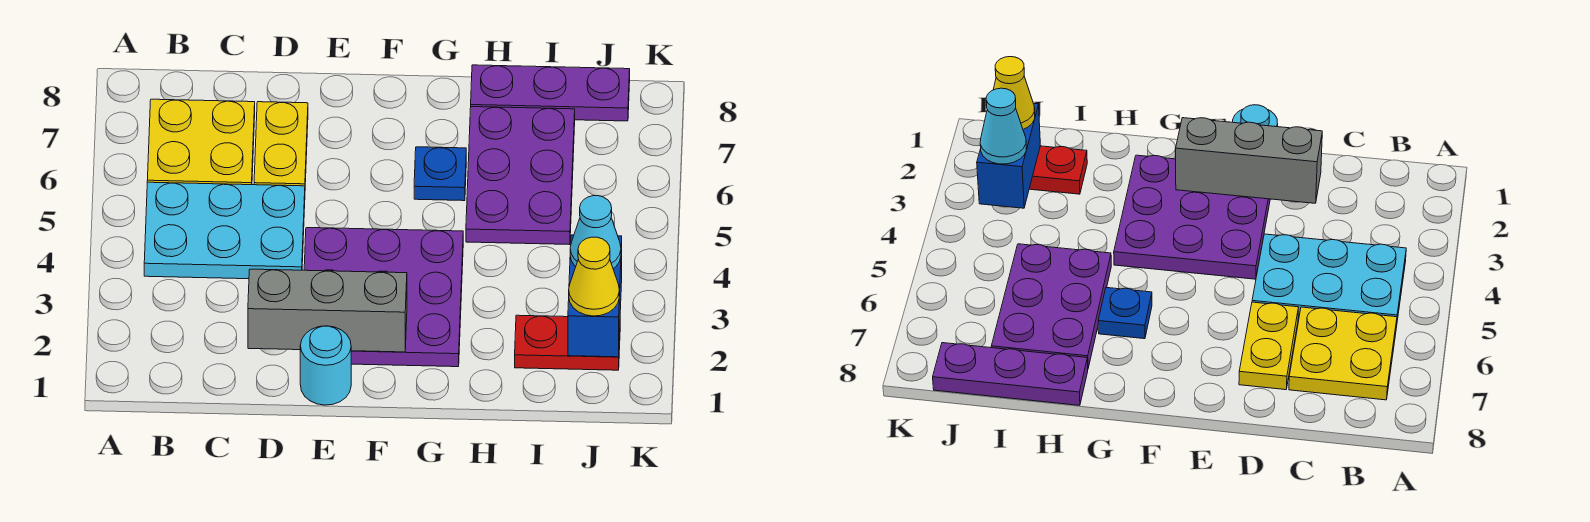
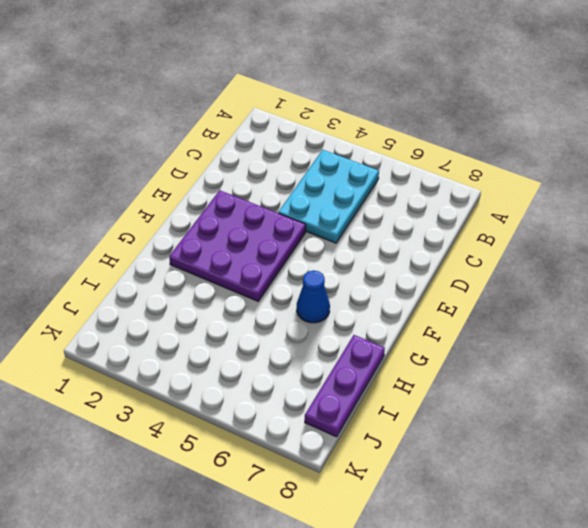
blue 1x1 cone [297,270,330,323] -> blue 1x1 plate [414,147,466,201]
none -> yellow 2x2 plate [147,99,255,185]
none -> yellow 1x2 plate [254,102,308,186]
none -> cyan 1x1 round brick [300,326,351,405]

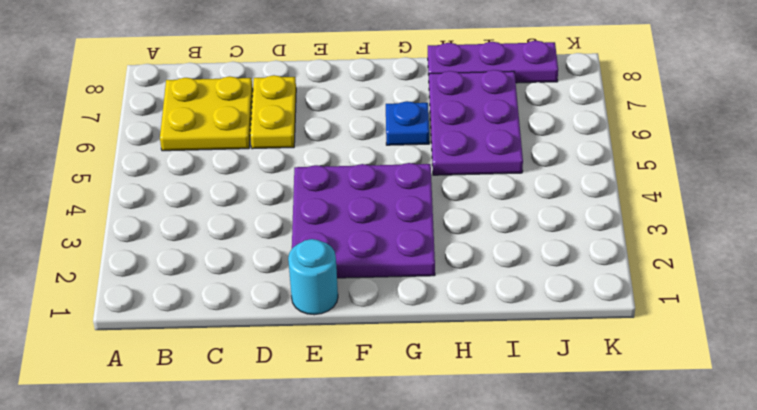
none -> cyan 2x3 plate [144,182,305,279]
none -> red 1x2 plate [515,315,620,370]
none -> grey 1x3 brick [248,269,407,352]

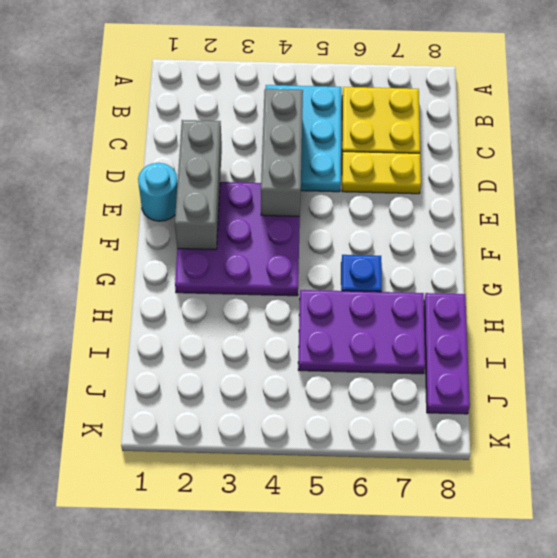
grey 1x3 brick [261,89,303,216] -> none
none -> red 1x2 plate [515,315,620,370]
none -> blue 1x2 brick [568,235,622,357]
none -> yellow 1x1 cone [569,237,619,316]

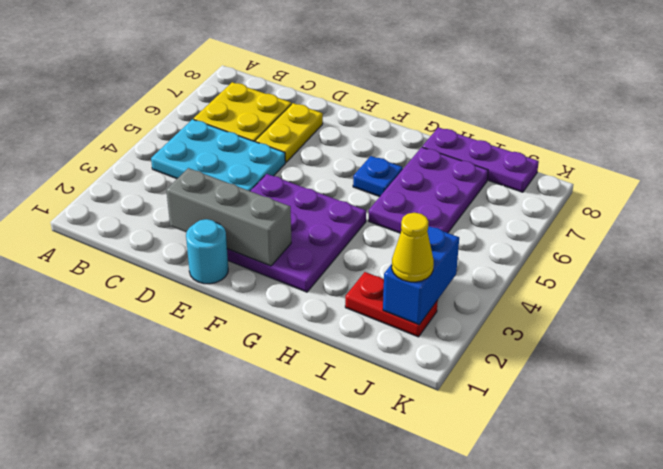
none -> cyan 1x1 cone [570,196,621,269]

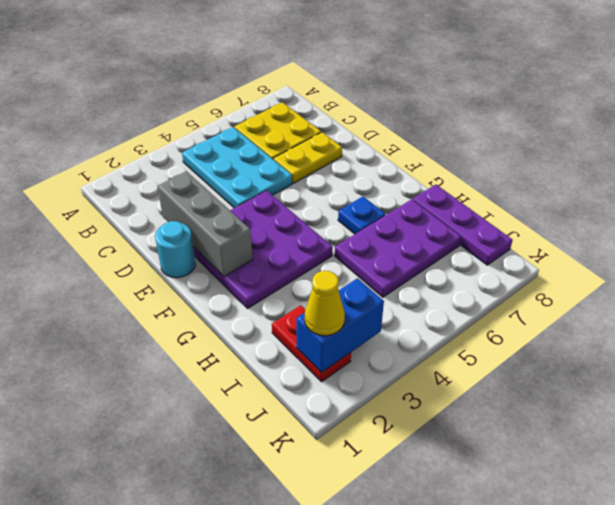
none -> cyan 1x1 cone [570,196,621,269]

